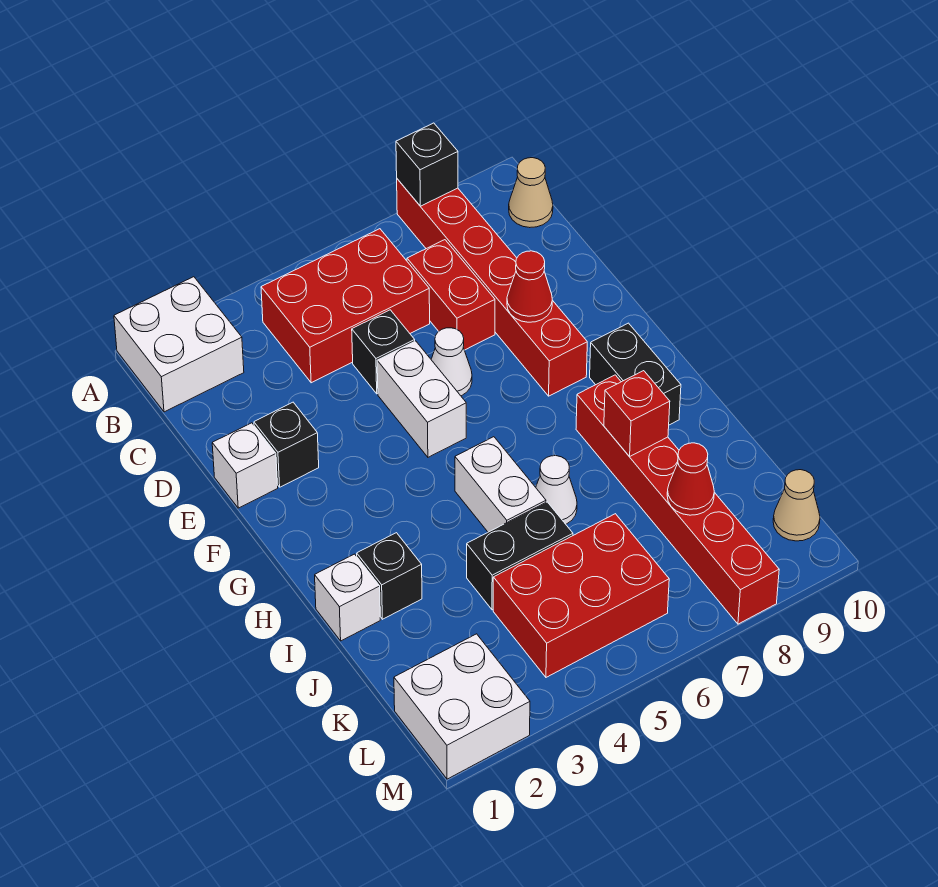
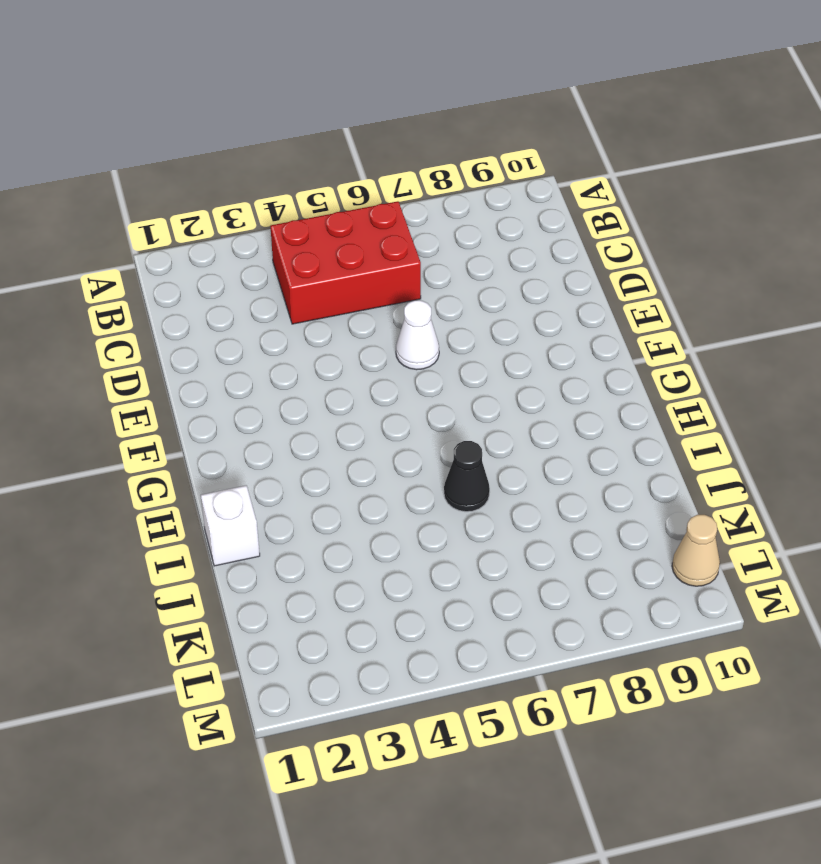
black 1x1 cone [444,441,490,512] -> white 1x1 cone [536,456,577,524]
none -> white 2x2 brick [114,277,244,412]
none -> red 1x6 brick [397,179,587,396]
none -> tan 1x1 cone [509,158,553,228]

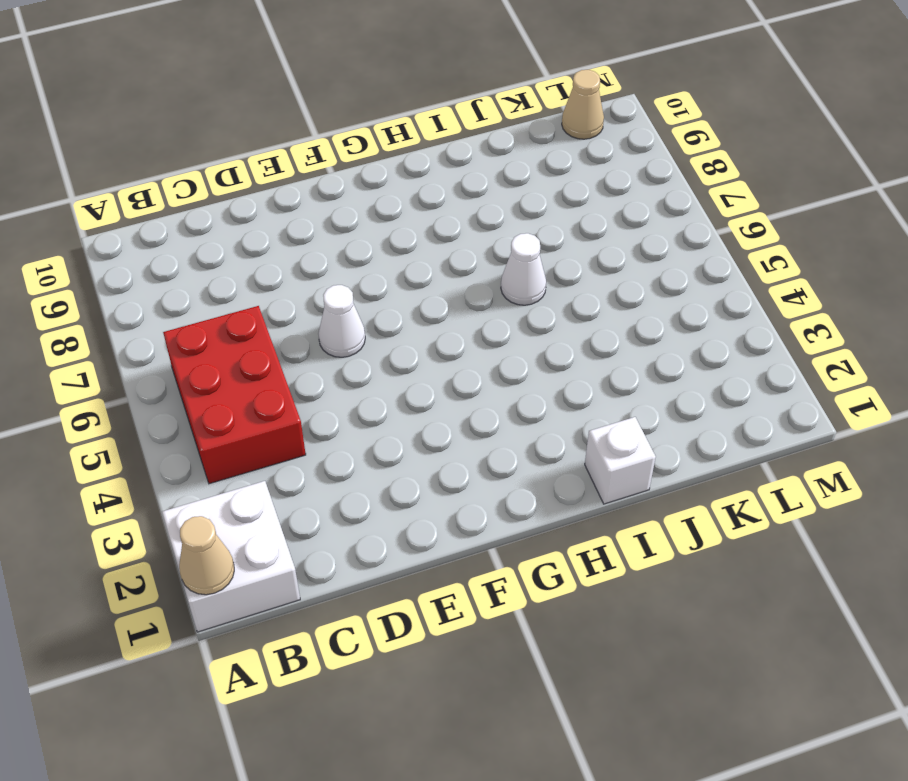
tan 1x1 cone [179,516,234,595] -> tan 1x1 cone moved to [509,158,553,228]
none -> red 1x6 brick [397,179,587,396]
none -> red 1x2 brick [407,240,495,350]
none -> black 1x1 brick [352,310,415,394]

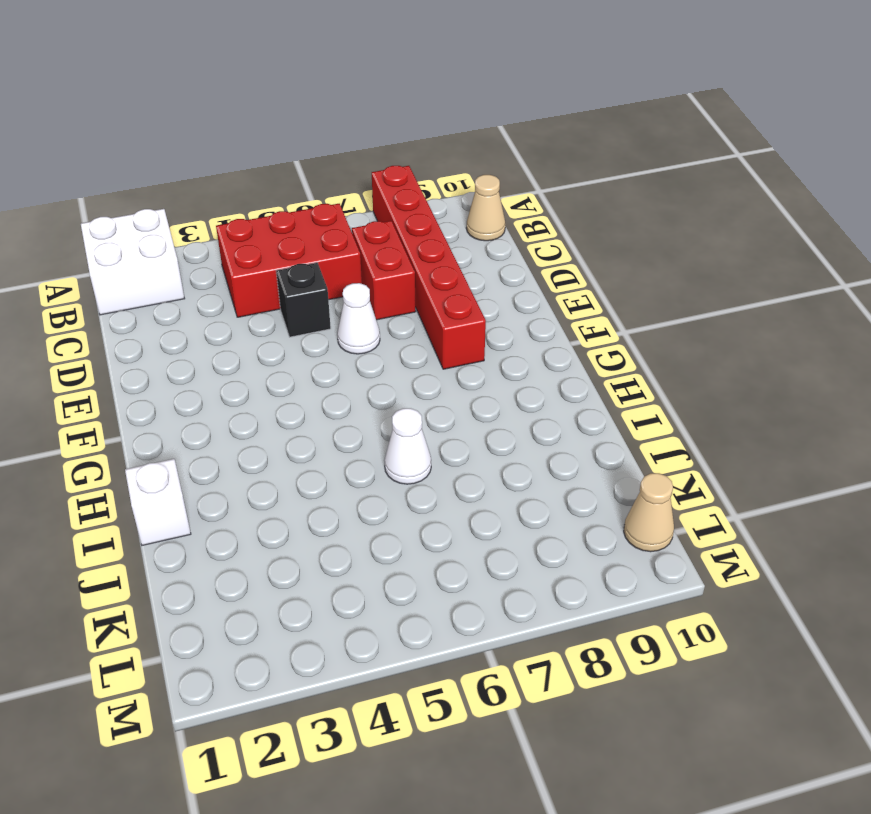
none -> white 1x1 brick [212,423,278,508]
none -> black 1x1 brick [254,402,319,487]
none -> white 1x2 brick [377,341,466,457]

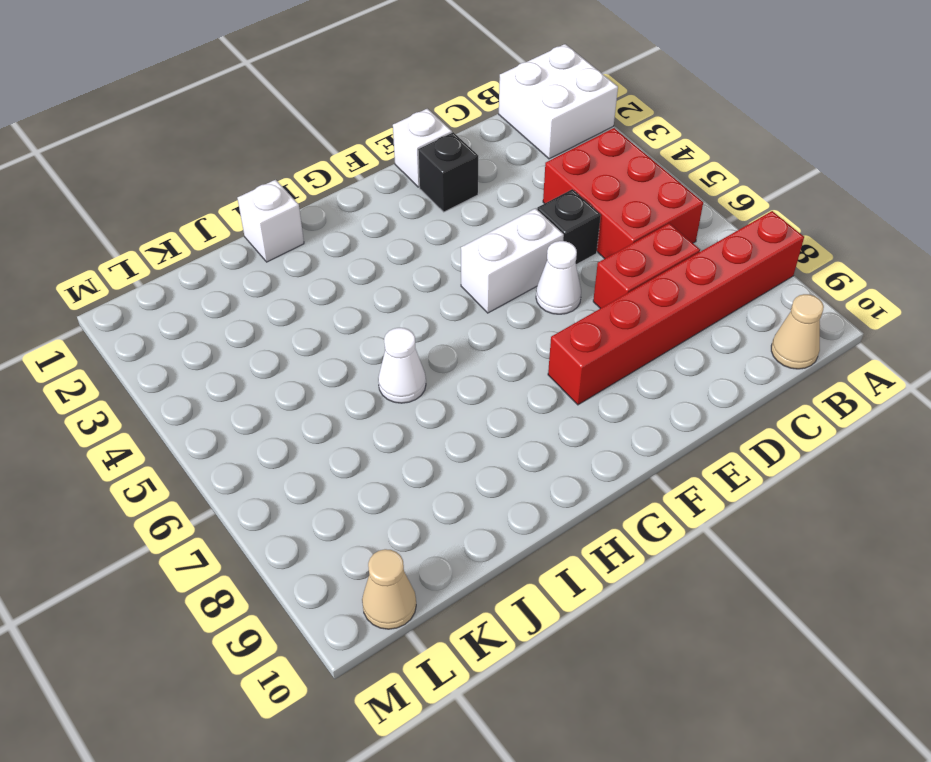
none -> black 1x2 brick [590,323,681,425]
none -> white 1x2 brick [455,437,546,532]
none -> red 1x6 brick [576,375,779,624]

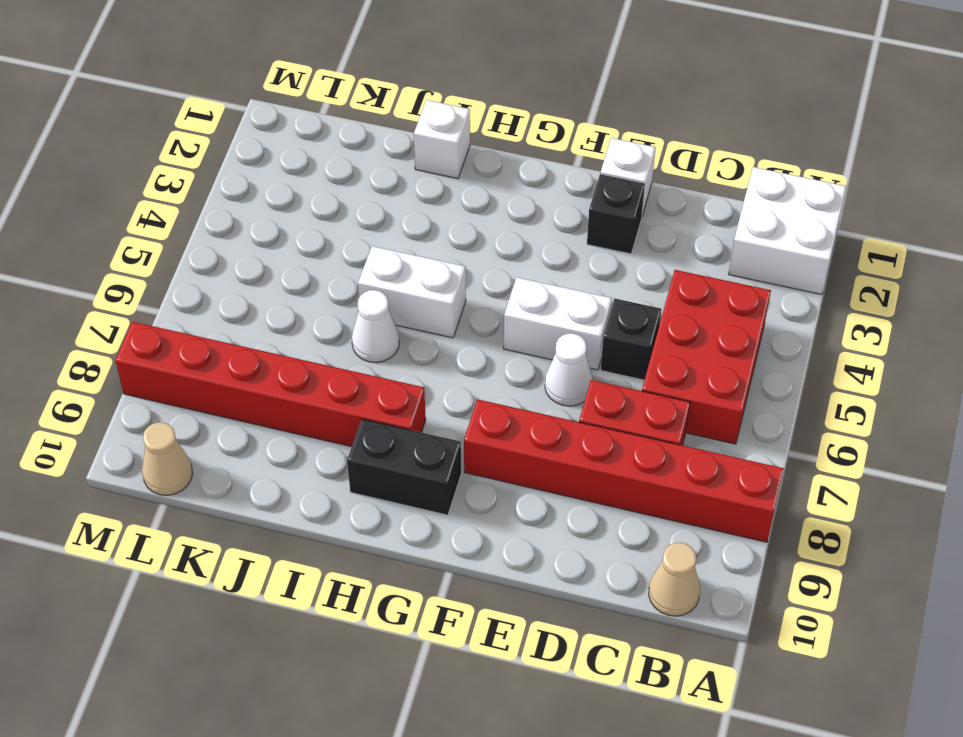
none -> black 1x1 brick [357,533,422,619]
none -> black 1x2 brick [467,502,573,610]
none -> red 2x3 brick [493,514,669,677]

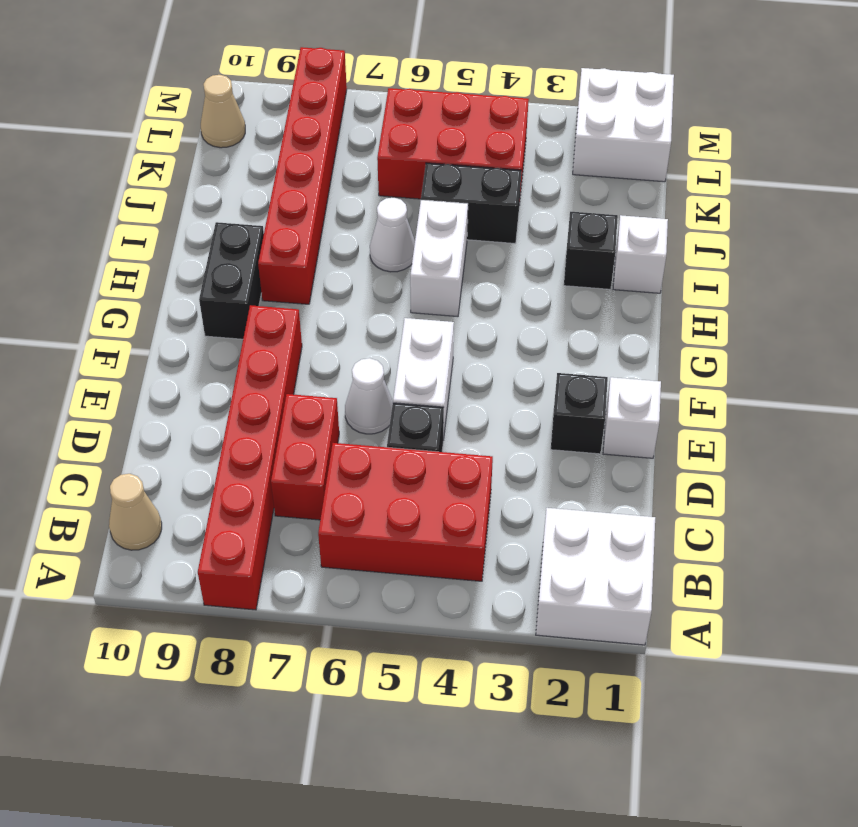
none -> black 1x1 brick [396,123,458,206]
none -> red 1x1 cone [507,251,552,322]
none -> red 1x1 brick [604,371,670,457]

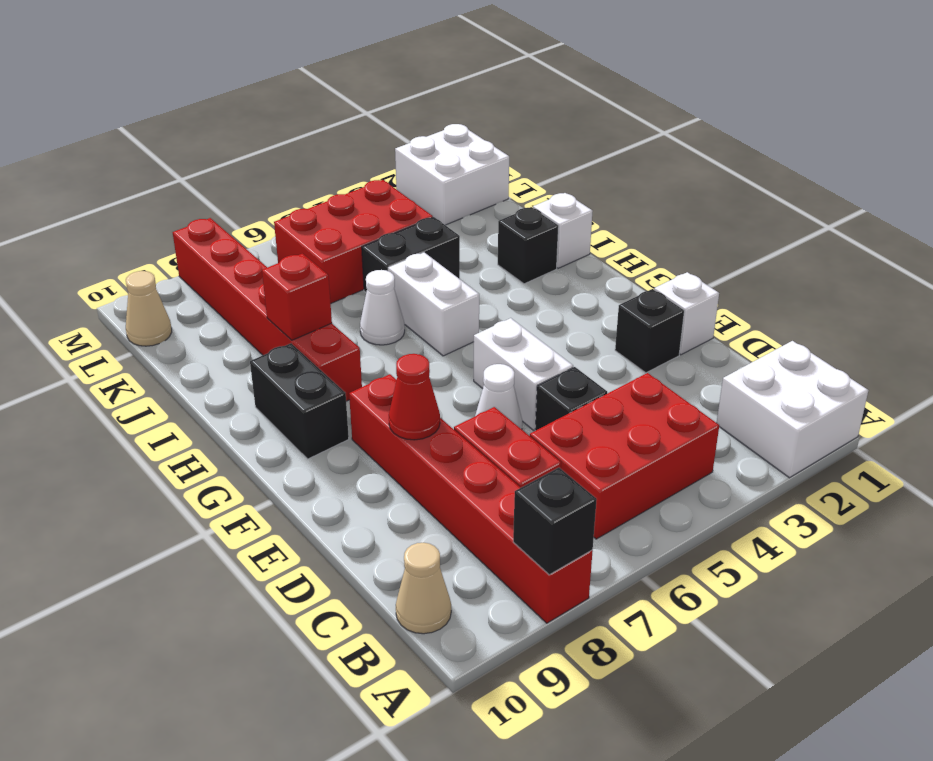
none -> red 1x1 cone [667,443,714,515]

